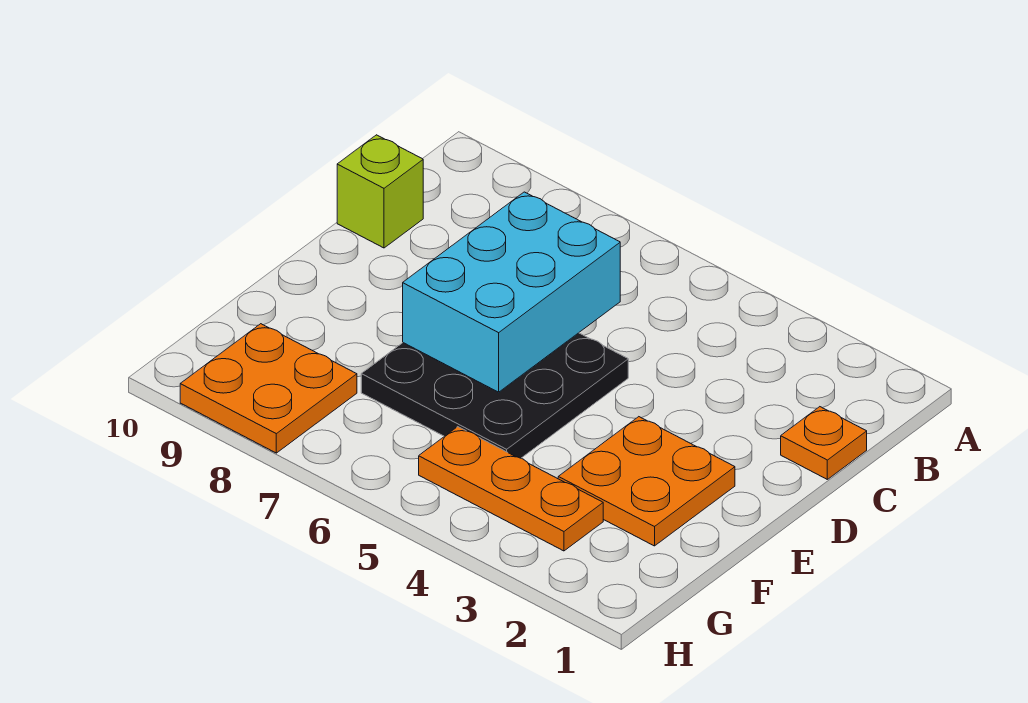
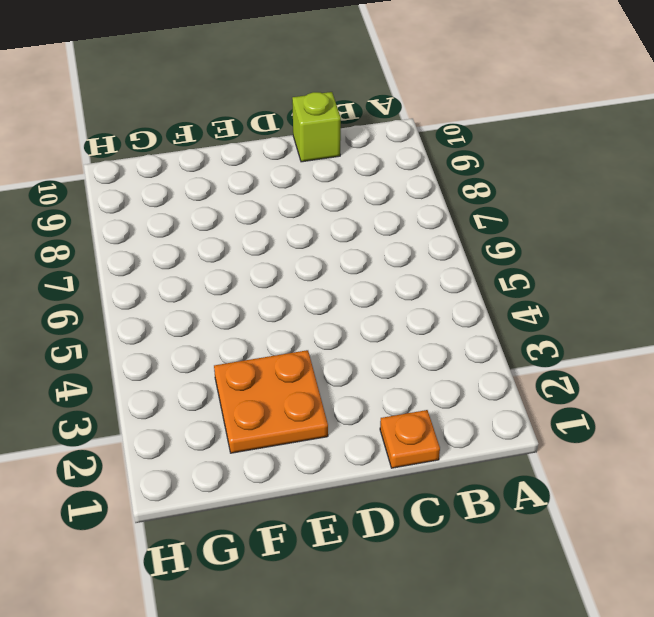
none -> black 3x3 plate [361,333,628,458]
none -> orange 1x3 plate [419,427,603,551]

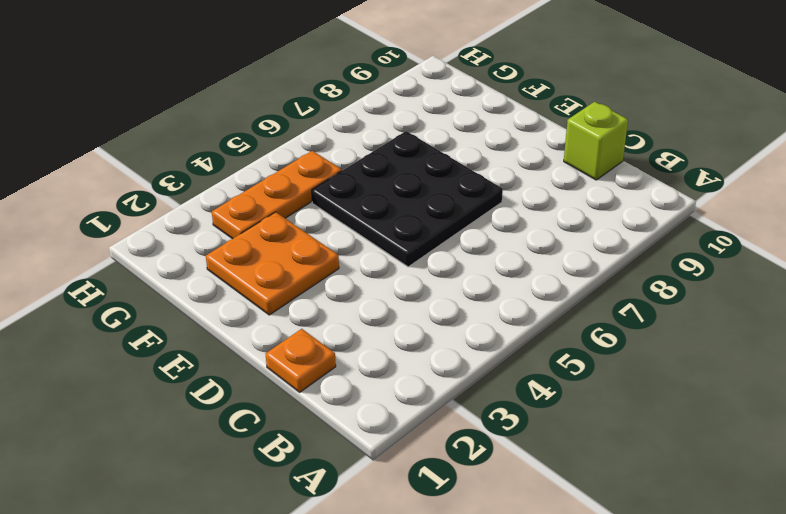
none -> orange 2x2 plate [180,324,357,453]
none -> cyan 2x3 brick [403,192,620,392]

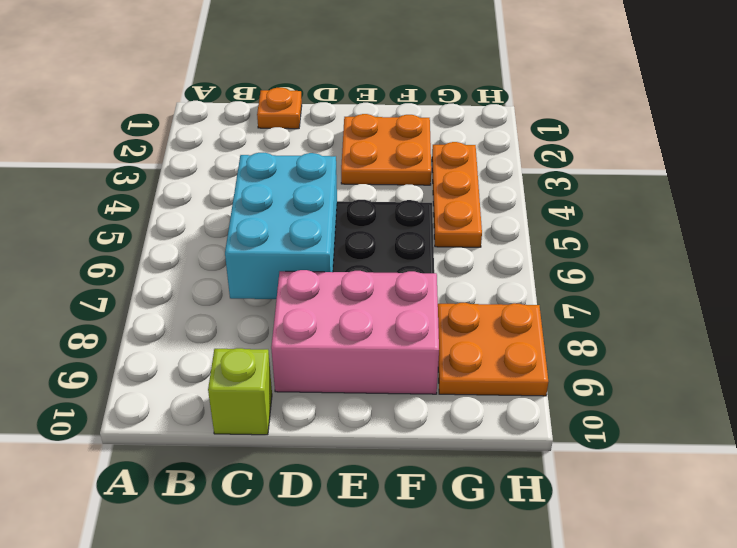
cyan 2x3 brick [225,153,337,299] -> cyan 2x3 brick turned to [403,192,620,392]
pink 2x3 brick [271,270,439,394] -> none

